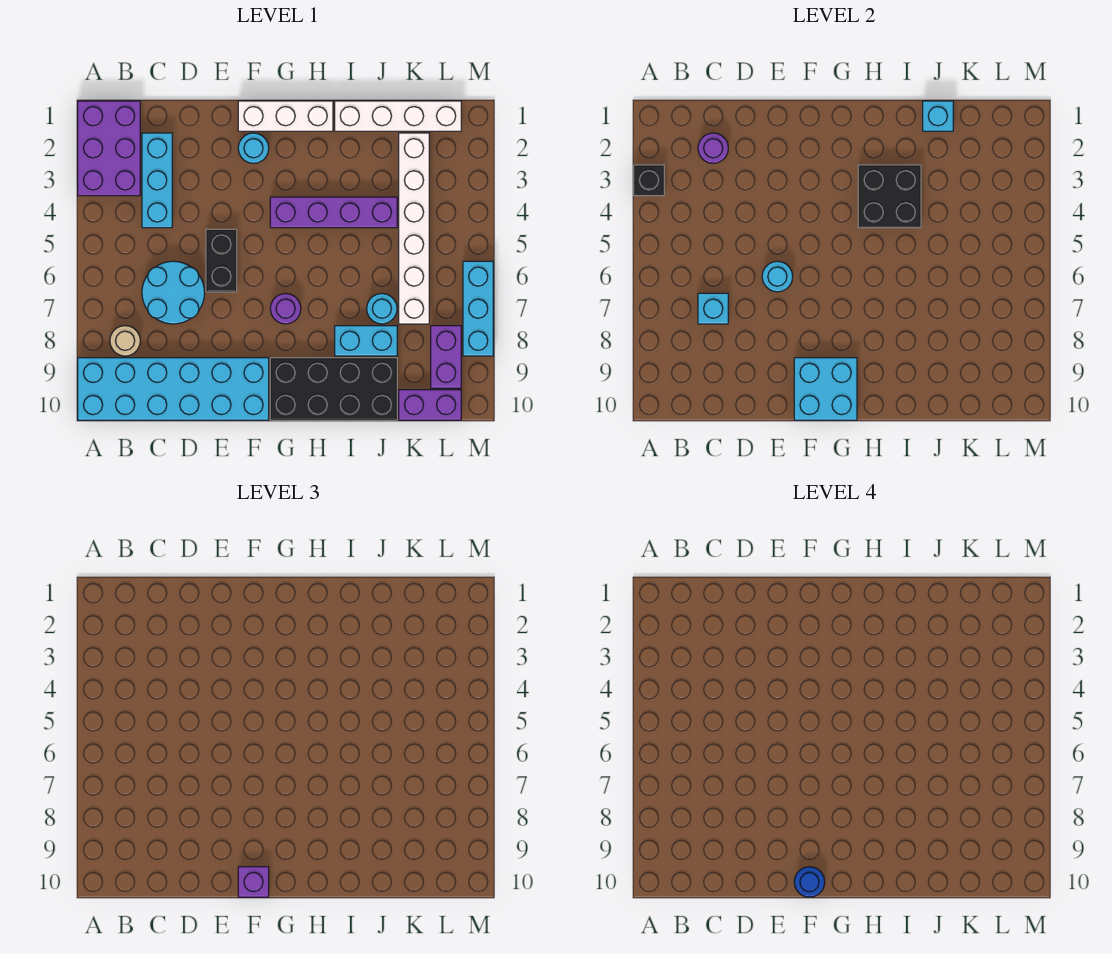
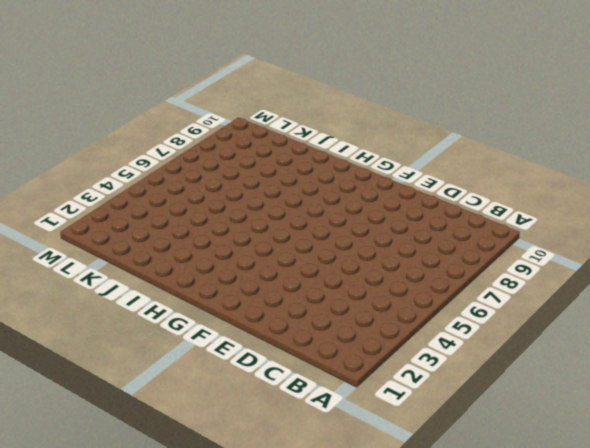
none -> purple 2x3 brick [78,101,140,196]
none -> cyan 2x6 brick [78,358,269,420]
none -> tan 1x1 round brick [110,326,140,356]

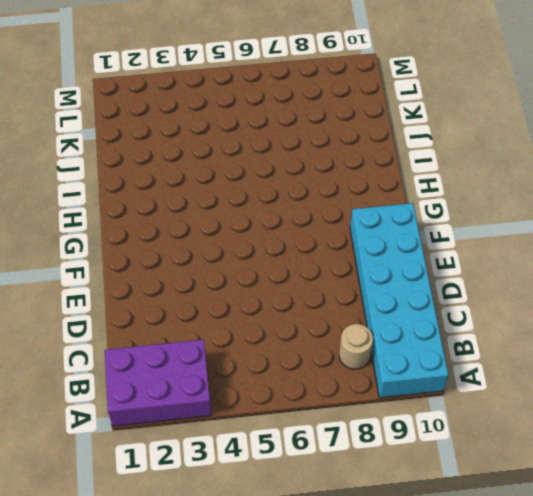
none -> cyan 1x3 brick [142,133,172,228]
none -> cyan 2x2 round brick [142,261,205,324]
none -> black 1x2 brick [206,229,237,292]

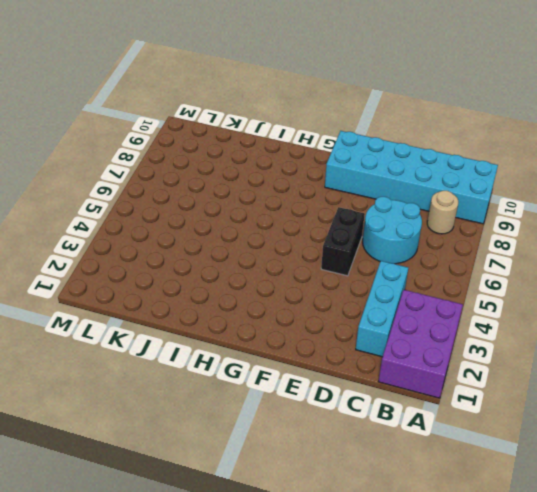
none -> white 1x3 brick [238,101,333,131]
none -> cyan 1x1 round brick [238,133,269,163]
none -> purple 1x4 brick [270,197,397,228]

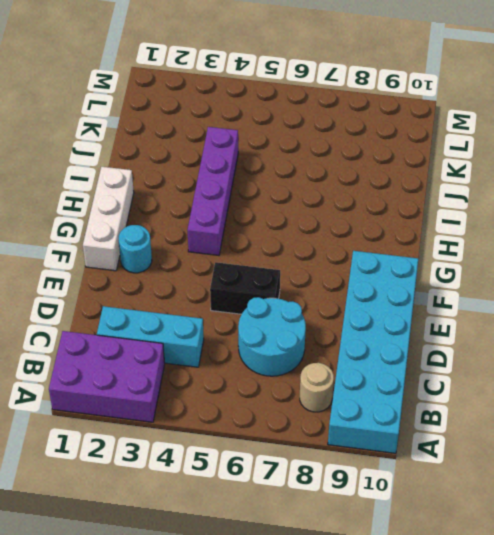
none -> purple 1x1 round brick [270,293,301,324]
none -> black 2x4 brick [270,358,397,420]
none -> white 1x4 brick [335,101,461,131]

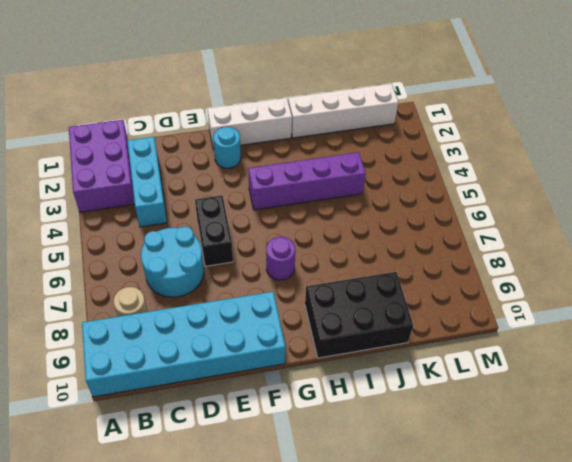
black 2x3 brick [305,272,413,358] -> black 2x4 brick [270,358,397,420]
none -> cyan 1x2 brick [335,326,397,356]
none -> cyan 1x1 round brick [367,294,397,324]
none -> white 1x6 brick [399,133,429,324]

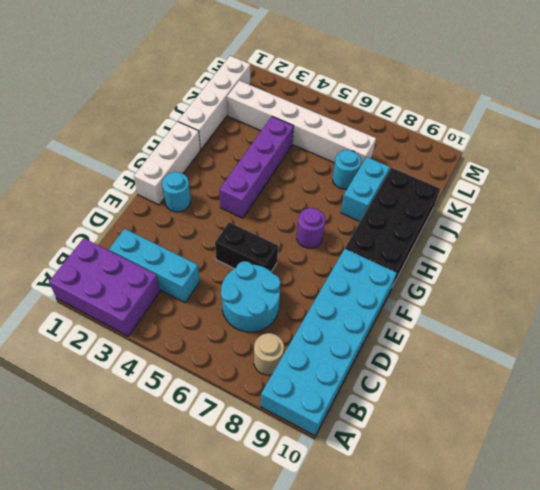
none -> purple 1x2 brick [399,390,461,420]
none -> purple 1x2 brick [431,326,461,388]
none -> cyan 1x3 brick [463,261,493,356]

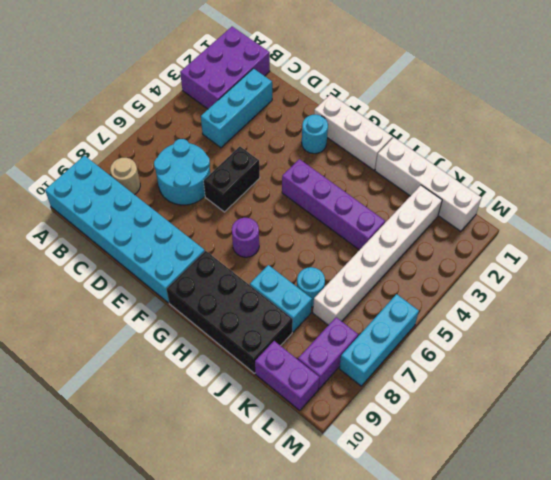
none -> black 1x1 brick [634,165,664,196]
none -> purple 1x1 round brick [698,133,728,163]
none -> cyan 1x1 brick [698,293,728,324]

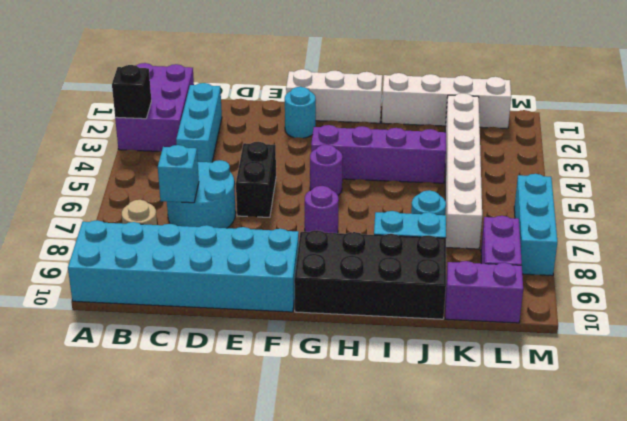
purple 1x1 round brick [310,145,343,195] -> purple 1x1 round brick moved to [698,133,728,163]
none -> cyan 1x1 round brick [762,261,793,292]
none -> cyan 2x2 brick [794,358,857,420]
none -> black 2x2 brick [858,165,921,228]

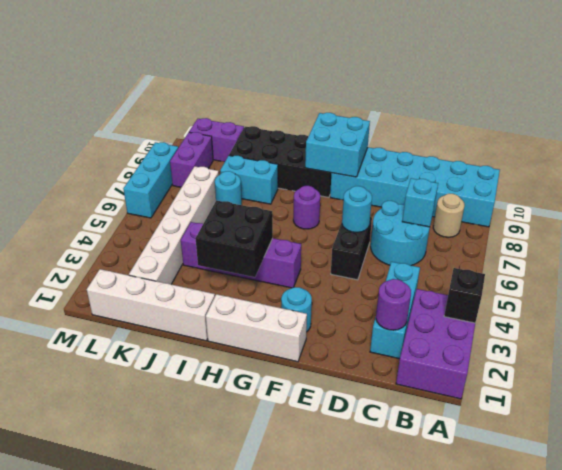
none -> cyan 1x1 brick [923,101,953,131]
none -> purple 1x1 brick [238,867,269,897]
none -> blue 1x1 round brick [794,867,825,897]

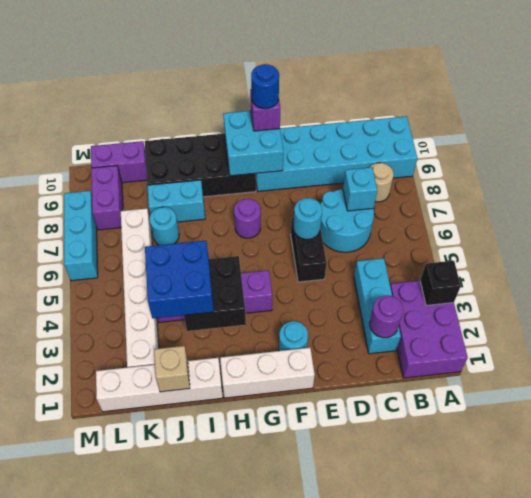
blue 2x2 brick [145,241,214,319] -> none
tan 1x1 brick [154,346,190,392] -> cyan 1x1 brick [923,101,953,131]

